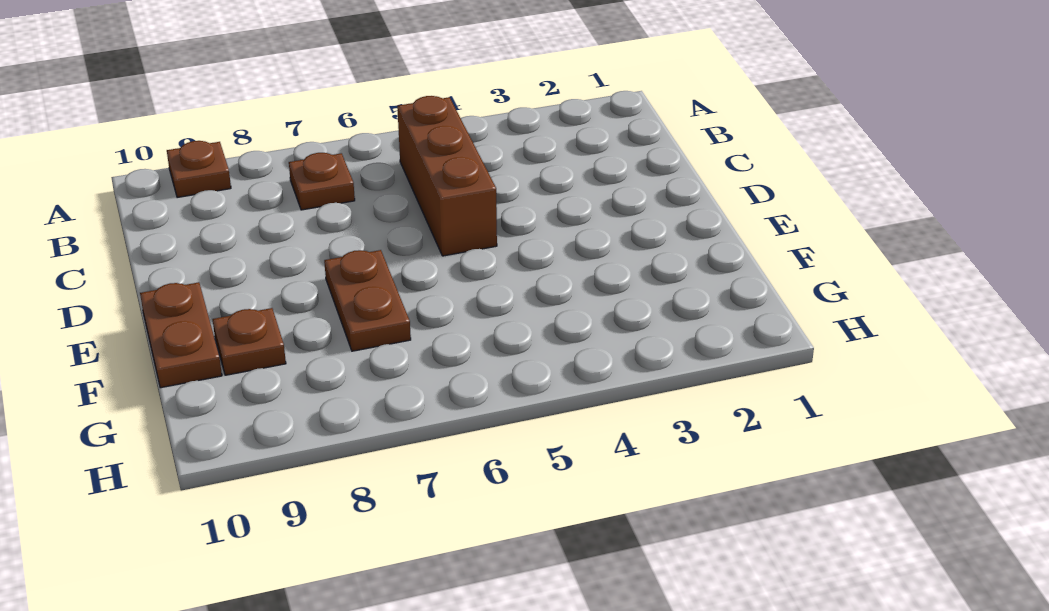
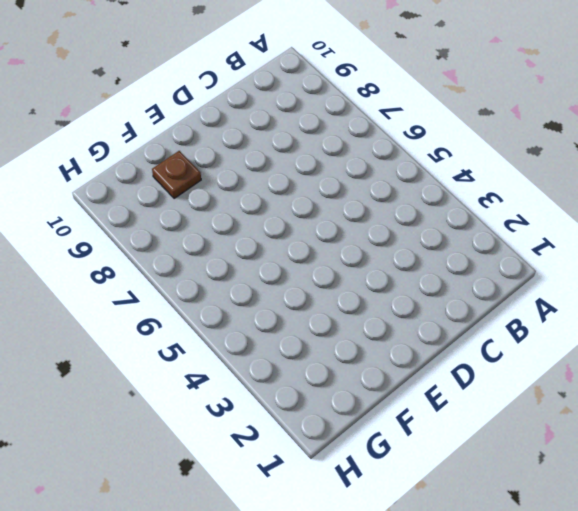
none -> brown 1x1 plate [167,141,231,198]
none -> brown 1x3 brick [397,96,497,256]

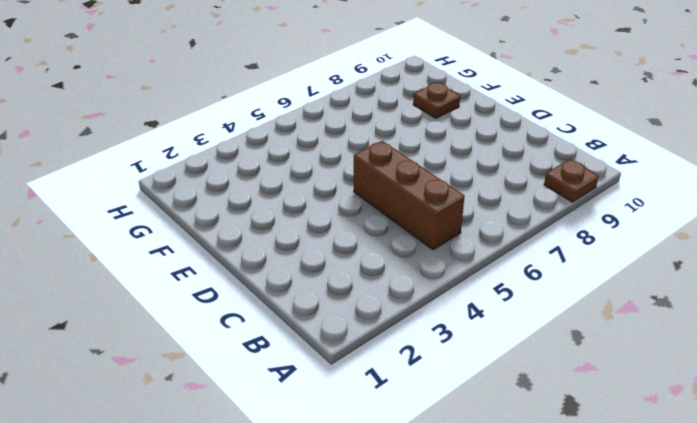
none -> brown 1x1 plate [289,153,355,210]
none -> brown 1x2 plate [324,250,411,351]

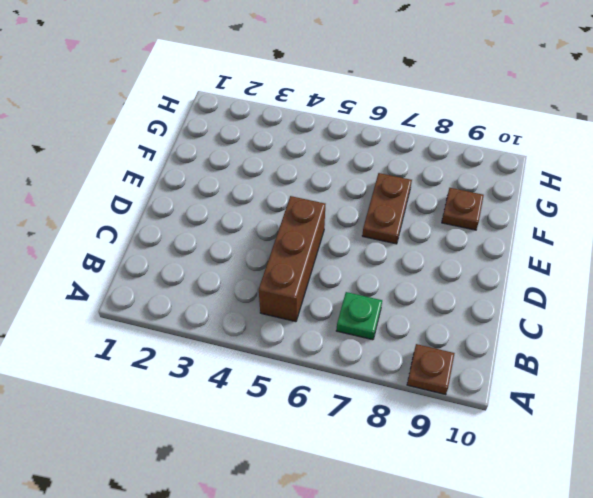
green 1x1 plate [336,292,382,340] -> brown 1x1 plate [289,153,355,210]
none -> brown 1x2 plate [140,282,222,388]

